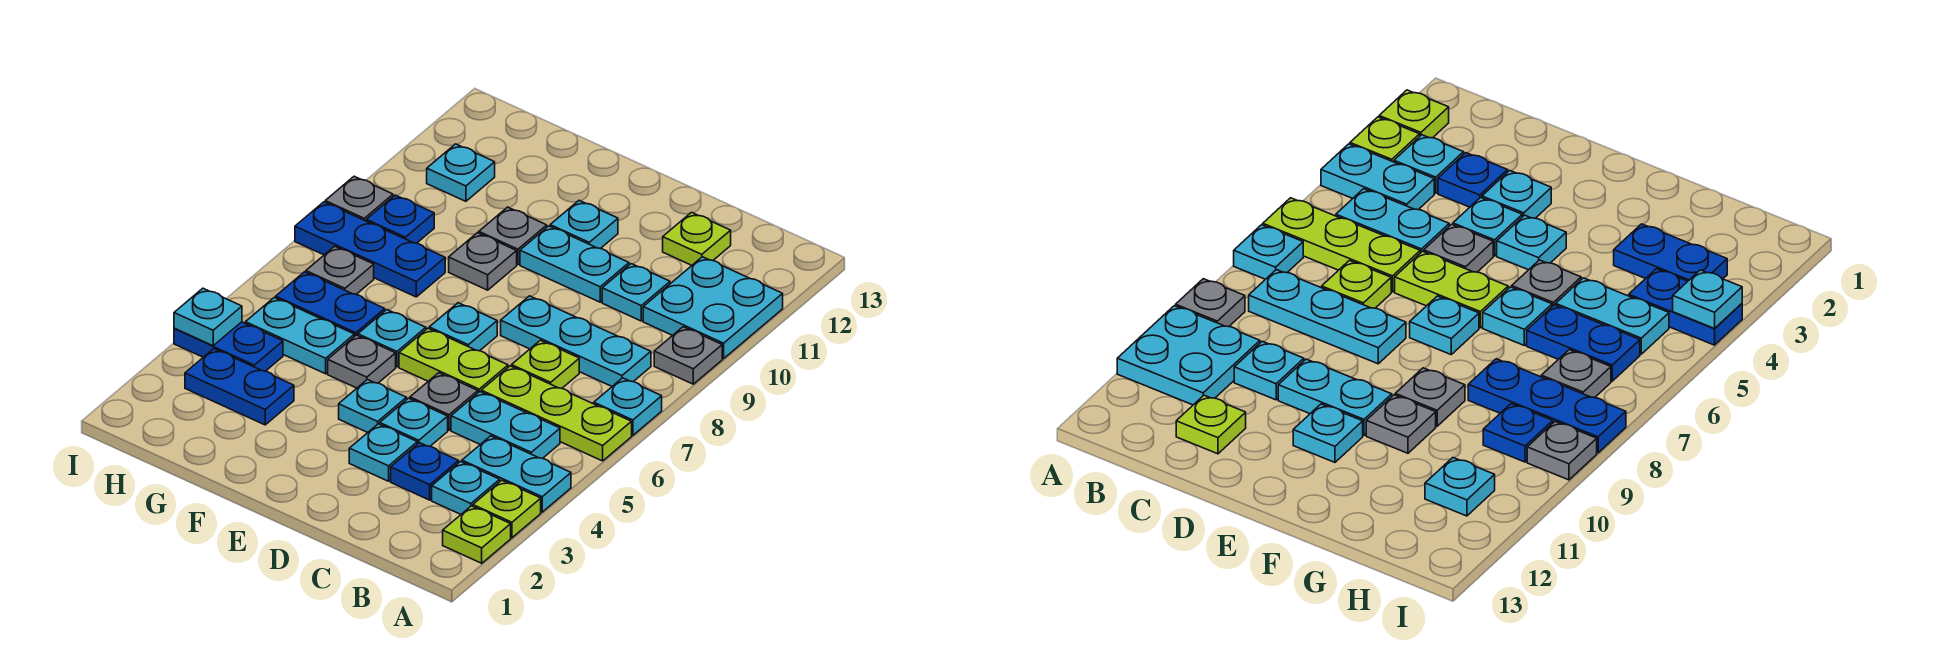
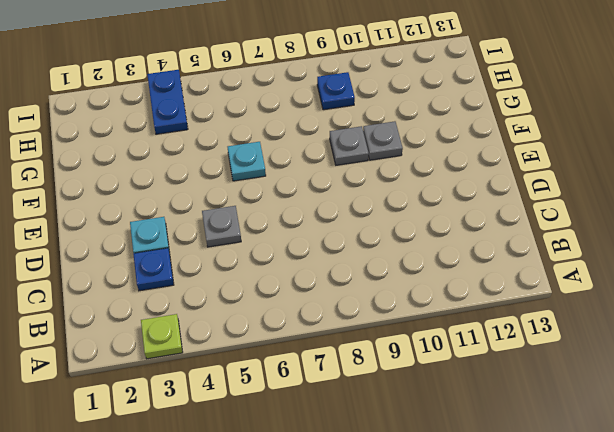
none -> lime 1x1 plate [443,506,511,563]
none -> cyan 1x2 plate [462,436,571,512]
none -> lime 1x3 plate [481,366,632,461]
none -> cyan 1x1 plate [594,378,662,435]

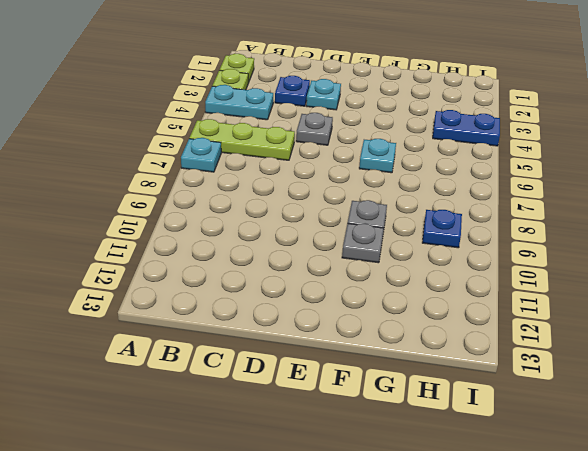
none -> grey 1x1 plate [654,327,722,384]
none -> cyan 2x2 plate [643,257,783,359]
none -> cyan 1x1 plate [432,462,500,514]
none -> cyan 1x2 plate [451,392,560,458]

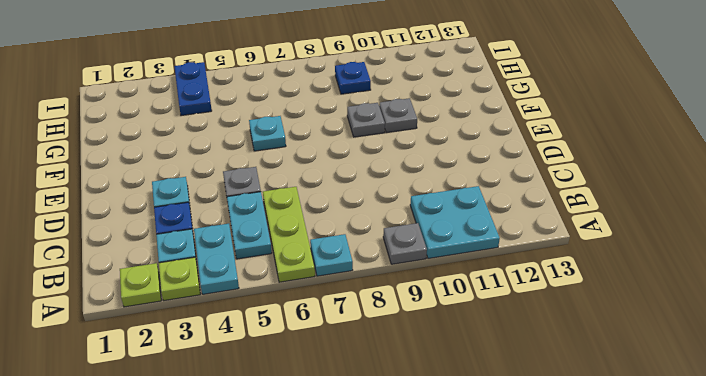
none -> cyan 1x3 plate [501,296,651,386]
none -> lime 1x1 plate [512,340,579,388]
none -> cyan 1x1 plate [602,264,670,321]
none -> lime 1x1 plate [663,212,731,265]

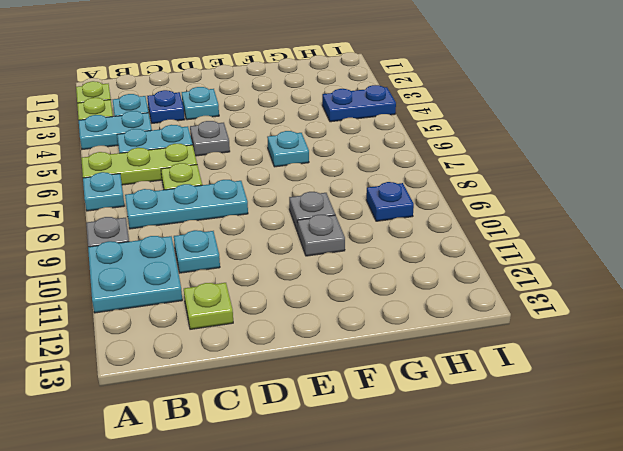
none -> cyan 1x1 plate [380,398,448,446]
none -> lime 1x2 plate [399,328,508,393]
none -> cyan 1x2 plate [520,226,629,302]
none -> cyan 1x1 plate [339,380,407,432]

